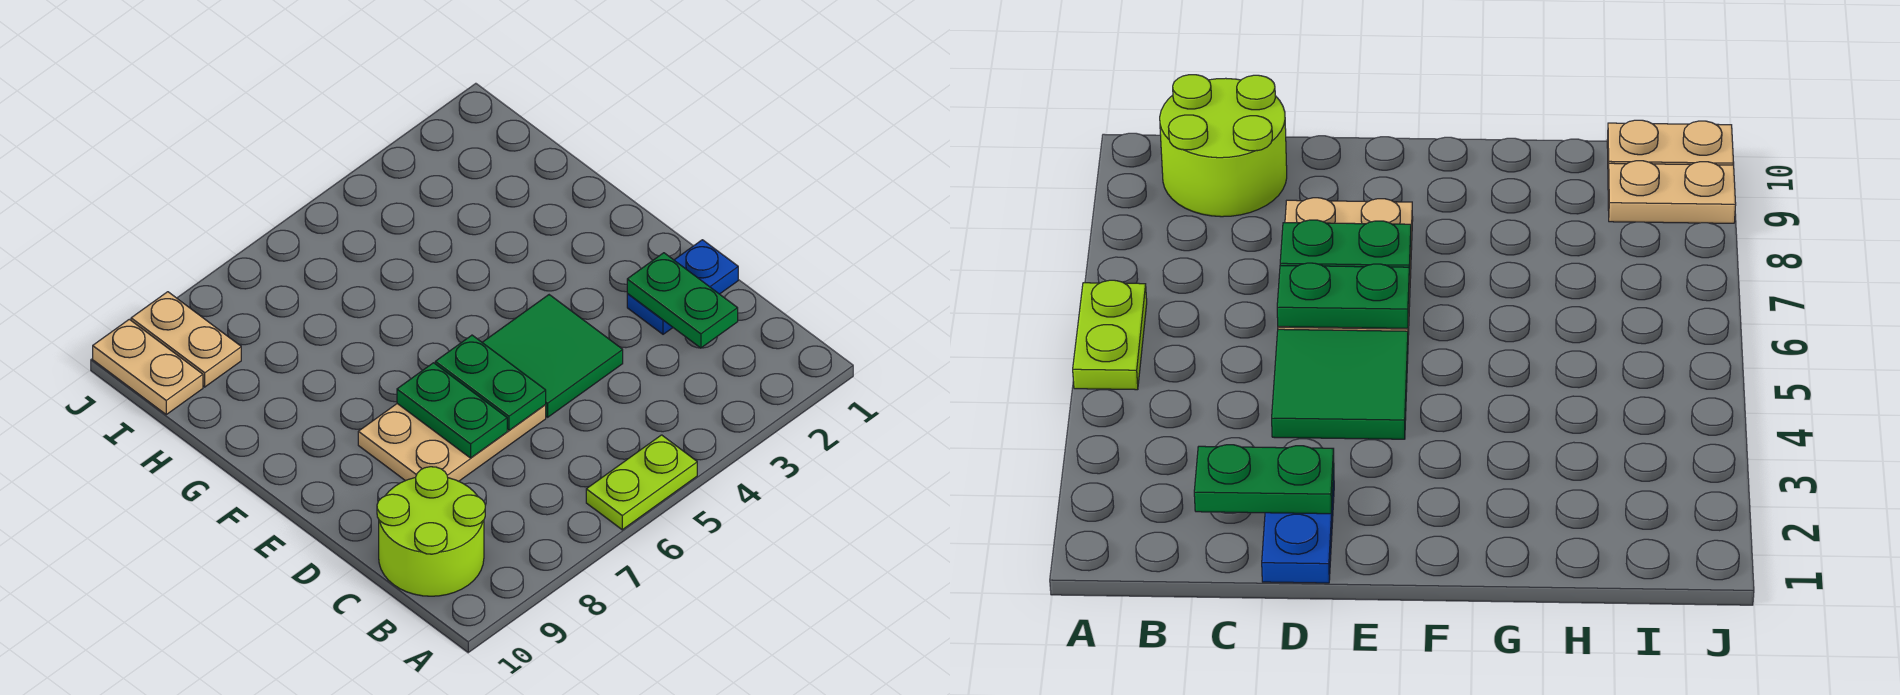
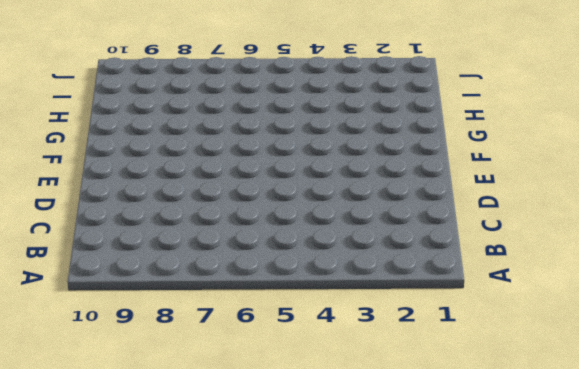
none -> lime 1x2 plate [586,435,697,530]
none -> lime 2x2 round brick [377,467,485,596]

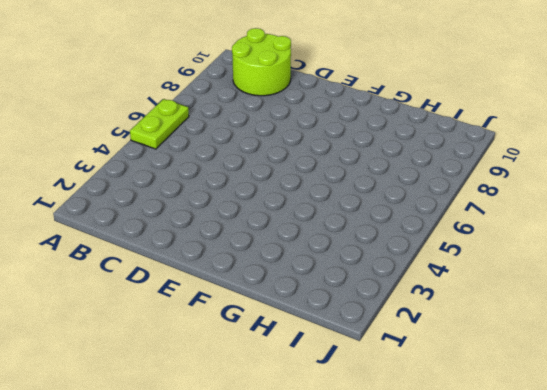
none -> blue 1x2 plate [627,240,738,334]
none -> green 2x2 tile [482,295,623,417]

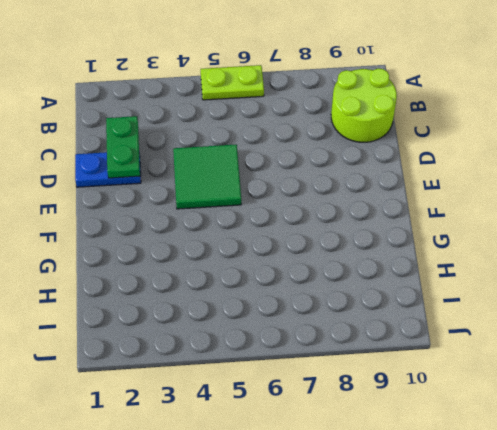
none -> tan 2x3 plate [358,404,546,481]
none -> tan 1x2 plate [131,292,241,387]

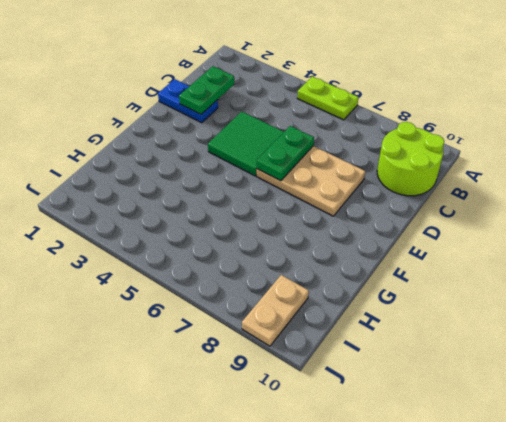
none -> tan 1x2 plate [93,319,203,414]
none -> green 1x2 plate [397,363,507,458]

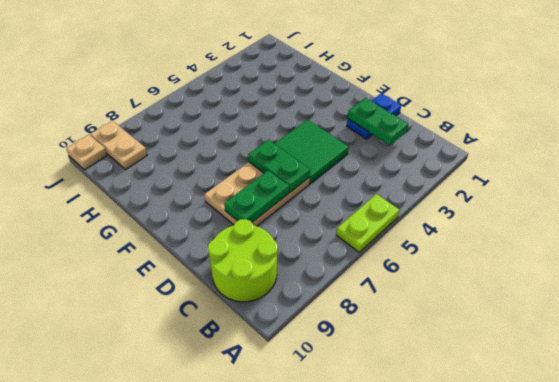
green 1x2 plate [224,170,289,222] -> green 1x2 plate turned to [397,363,507,458]
tan 1x1 plate [66,135,107,170] -> tan 1x2 plate [93,319,203,414]

